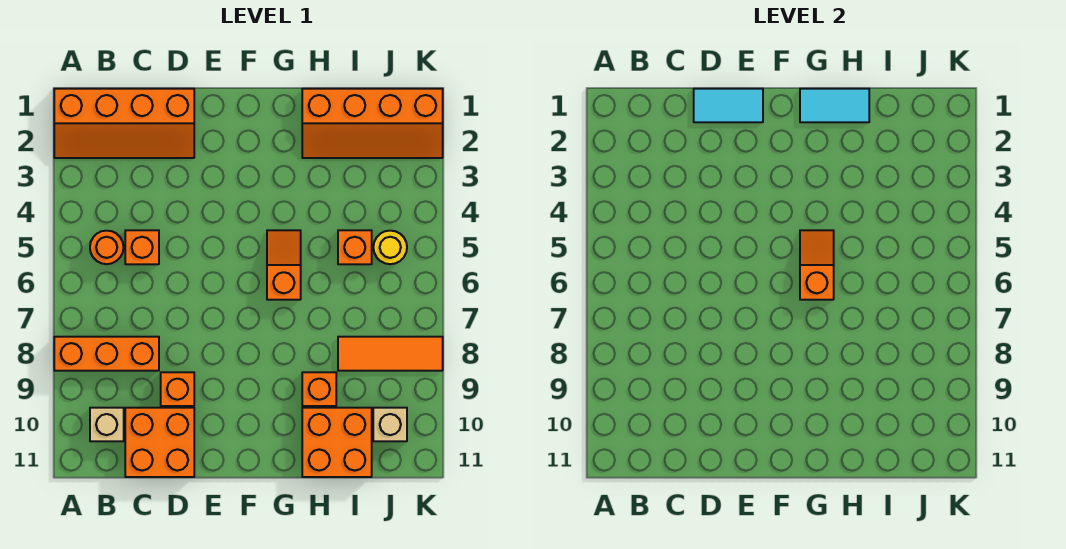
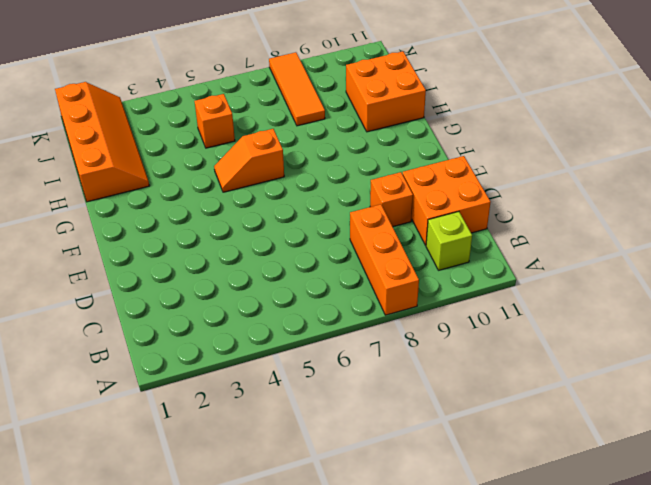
lime 1x1 brick [426,212,472,270] -> tan 1x1 brick [90,408,124,441]
none -> orange 2x4 slope [54,89,194,158]
none -> orange 1x1 round brick [90,231,124,264]
none -> orange 1x1 brick [125,230,159,264]

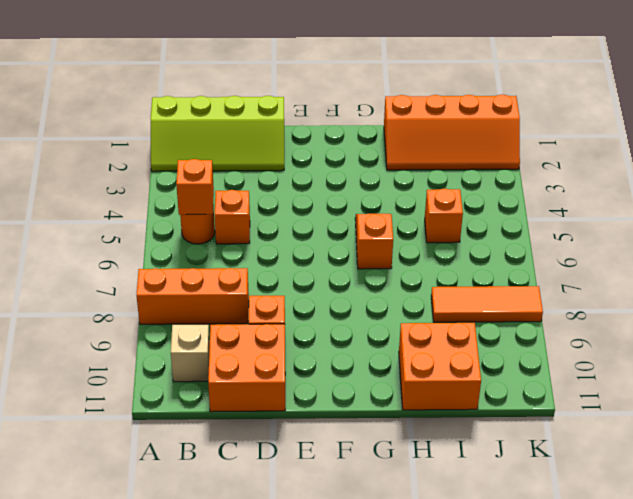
lime 2x4 slope [151,96,284,171] -> orange 2x4 slope [54,89,194,158]
orange 1x1 brick [176,159,214,215] -> orange 1x1 brick moved to [302,372,336,406]
none -> yellow 1x1 round brick [373,231,407,264]
none -> tan 1x1 brick [373,408,407,441]
none -> cyan 1x2 tile [694,89,763,122]

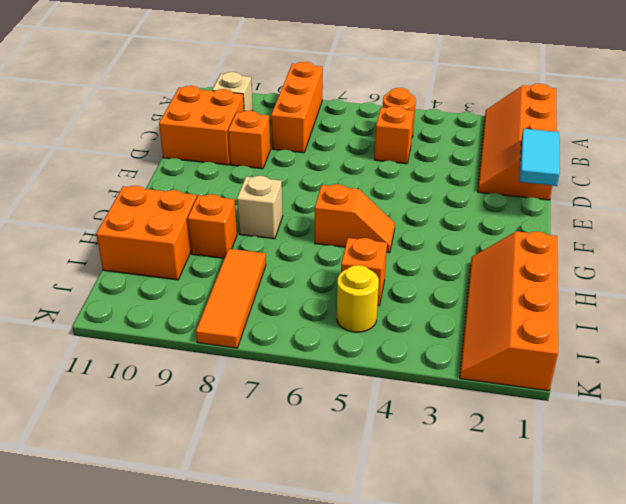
tan 1x1 brick [237,176,283,239] -> tan 1x1 brick moved to [373,408,407,441]
none -> cyan 1x2 tile [800,89,869,122]
none -> orange 1x2 slope [800,230,834,300]

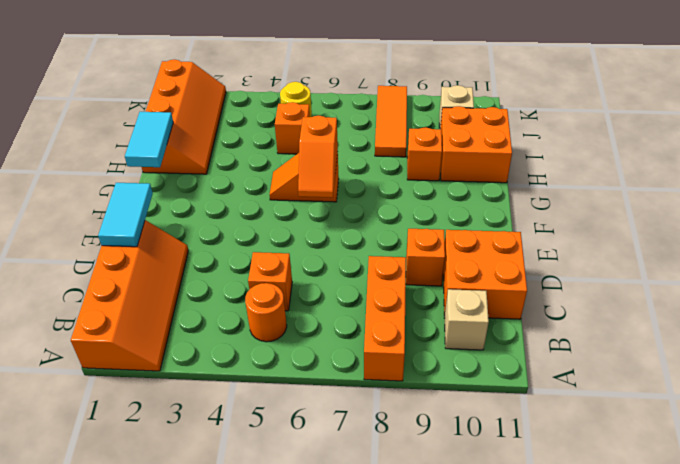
orange 1x2 slope [298,116,338,198] -> orange 1x2 slope turned to [800,230,834,300]

